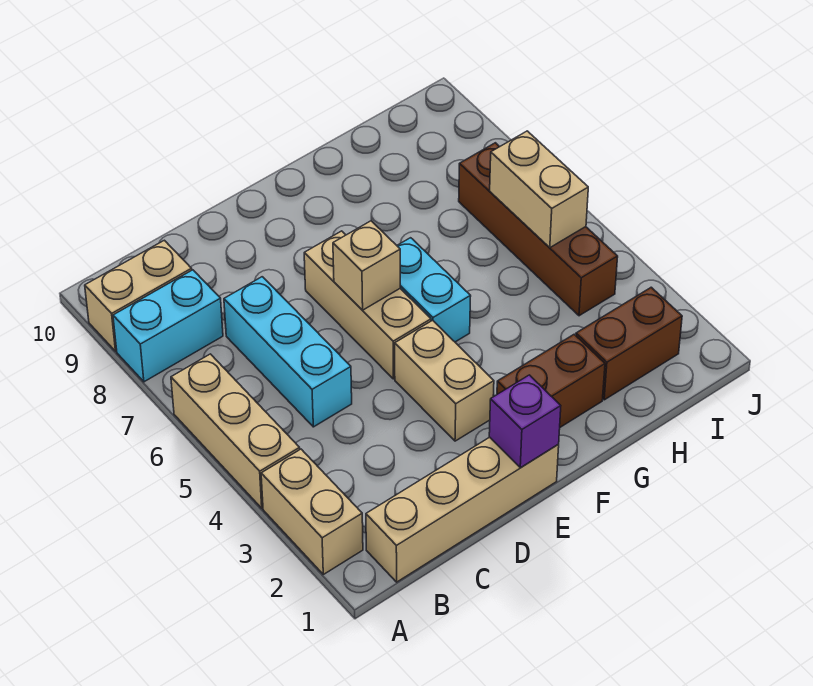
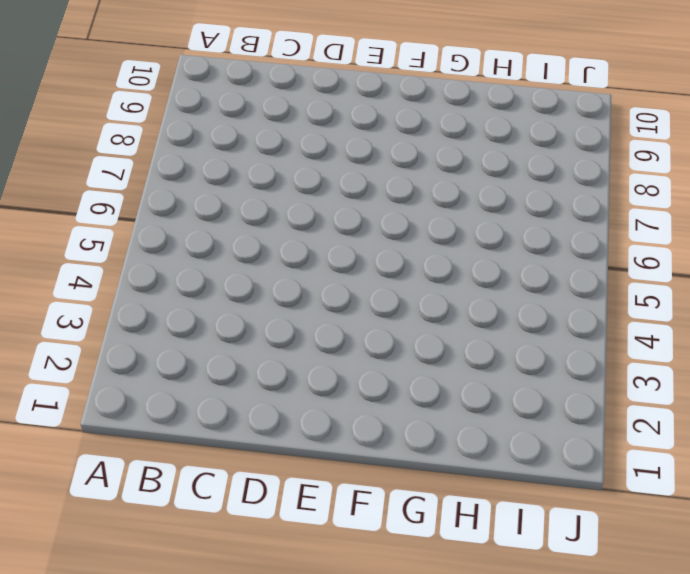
none -> tan 1x2 brick [261,449,363,574]
none -> tan 1x3 brick [171,354,300,508]
none -> cyan 1x2 brick [113,270,223,382]

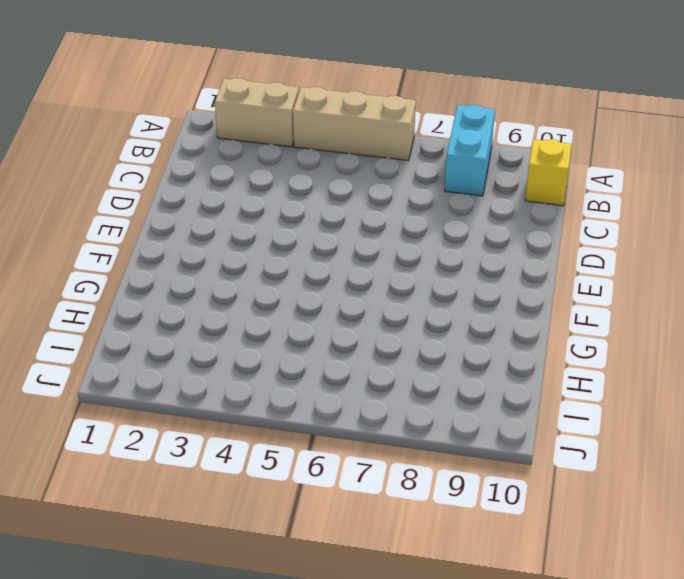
yellow 1x1 brick [525,139,572,206] -> none
none -> tan 1x2 brick [85,240,192,351]
none -> tan 1x4 brick [366,437,559,582]
none -> cyan 1x3 brick [224,277,352,427]

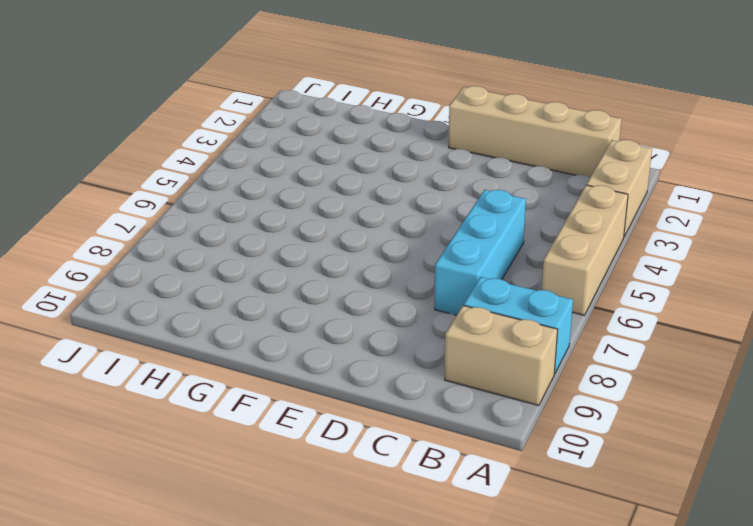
none -> tan 1x2 brick [395,320,494,441]
none -> tan 1x3 brick [304,231,431,379]
none -> brown 1x2 brick [497,334,605,427]

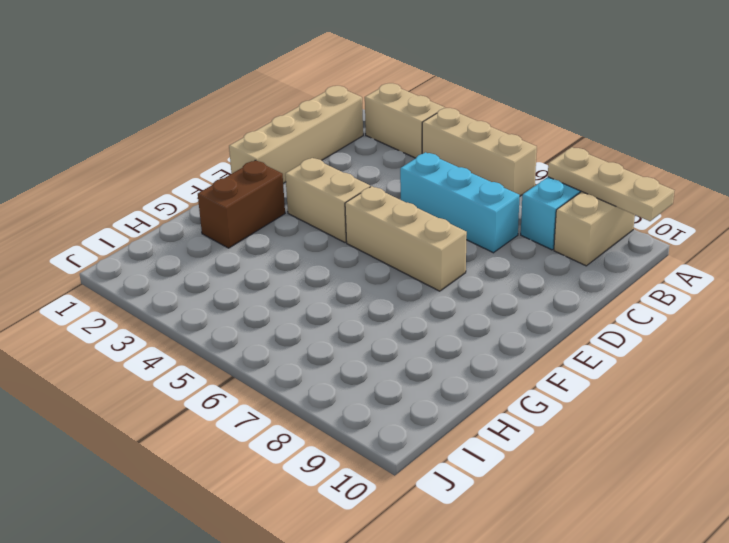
tan 1x3 plate [548,147,674,221] -> none
none -> cyan 1x2 brick [397,238,471,342]
none -> brown 1x2 brick [576,287,682,400]
none -> brown 1x4 brick [459,143,618,316]

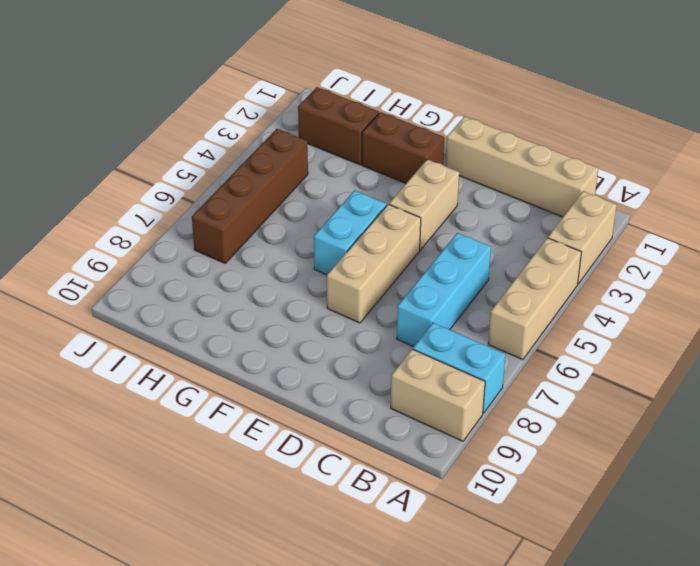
none -> purple 1x1 brick [489,375,561,468]
none -> tan 1x1 brick [333,221,400,310]
none -> tan 1x2 brick [490,131,588,248]

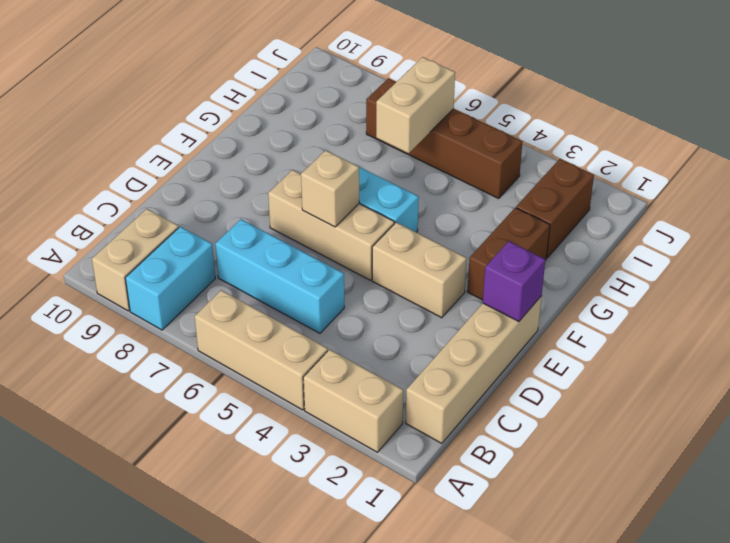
tan 1x2 brick [376,57,455,153] -> tan 1x2 brick turned to [490,131,588,248]

